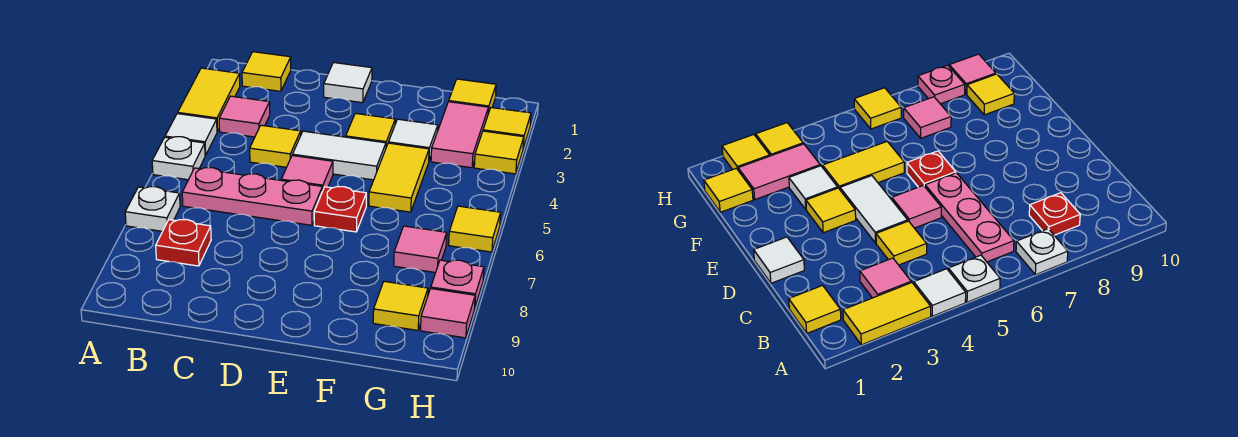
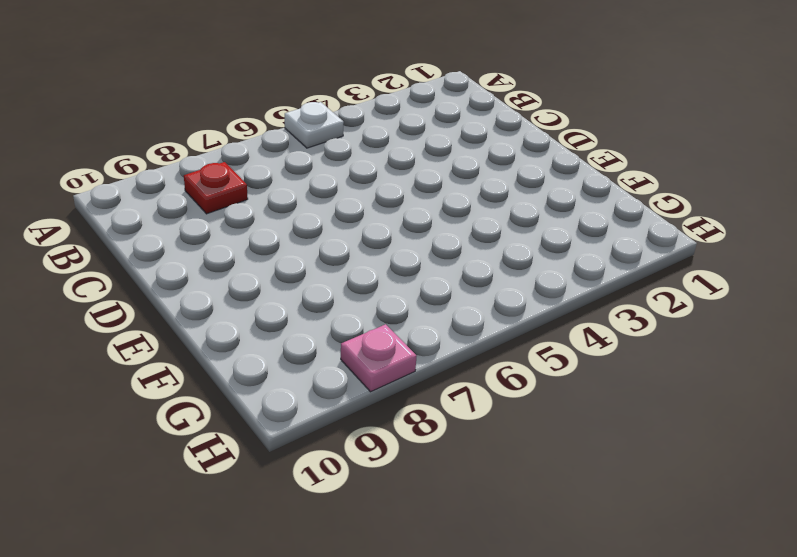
none -> yellow 1x2 tile [178,68,240,132]
none -> white 1x1 tile [165,114,217,156]
none -> white 1x1 plate [125,187,180,231]

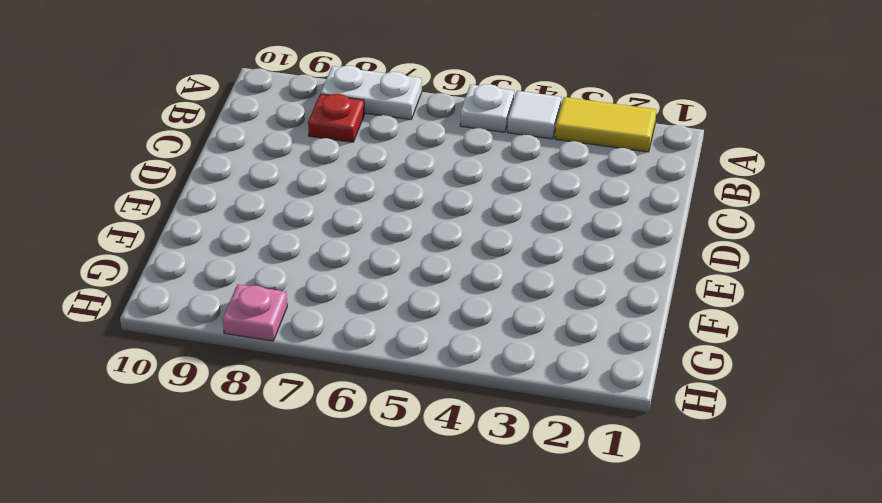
white 1x2 plate [321,66,422,120] -> white 1x1 plate [125,187,180,231]
none -> yellow 1x1 tile [242,52,291,91]
none -> pink 1x1 tile [219,96,270,137]
none -> pink 1x3 plate [182,168,322,225]

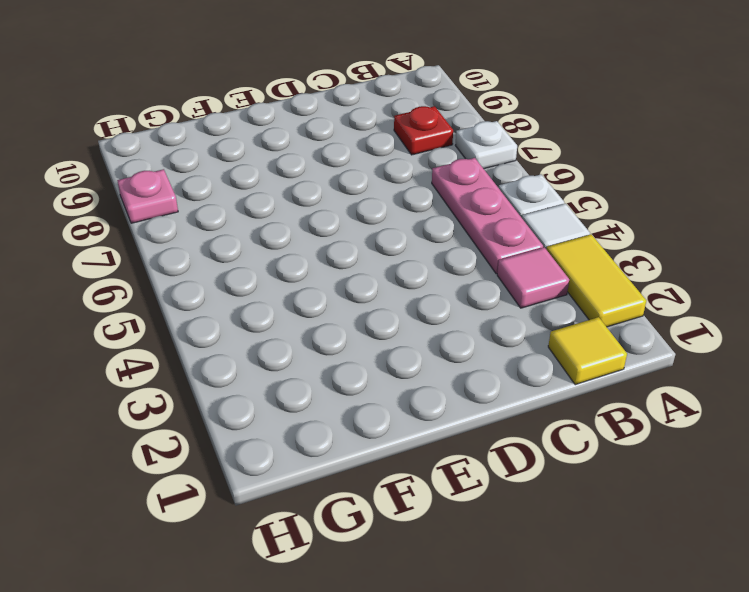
pink 1x3 plate [432,158,543,274] -> pink 1x3 plate turned to [182,168,322,225]
none -> yellow 1x1 tile [250,125,301,167]
none -> white 1x1 tile [324,63,372,103]
none -> white 1x2 tile [292,131,386,180]

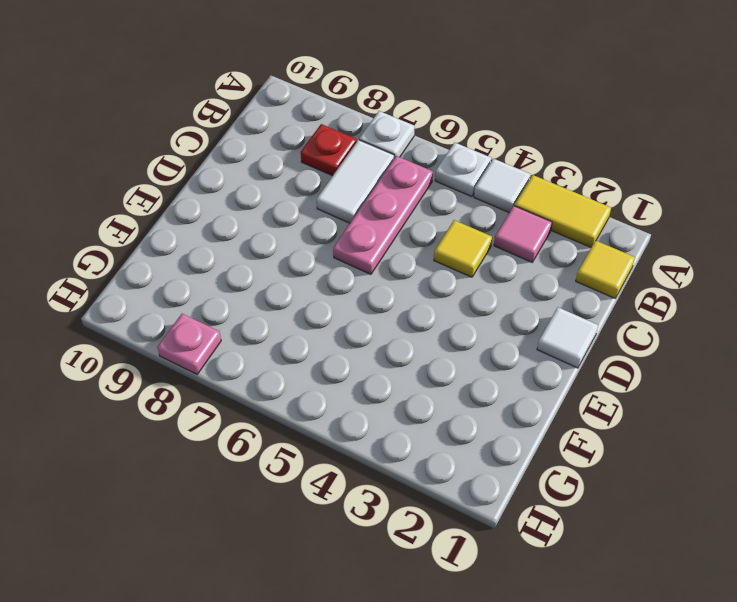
white 1x2 tile [317,140,394,223] -> white 1x2 tile moved to [292,131,386,180]
none -> pink 1x1 tile [281,156,333,191]
none -> yellow 1x1 tile [346,113,395,147]
none -> red 1x1 plate [314,187,366,232]

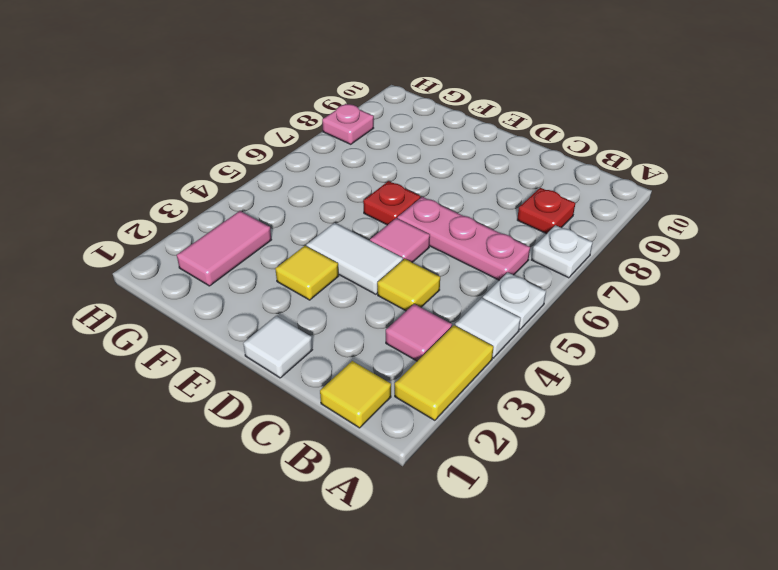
none -> white 1x1 tile [388,119,438,160]
none -> yellow 1x2 tile [369,143,429,212]
none -> yellow 1x1 tile [449,79,496,113]

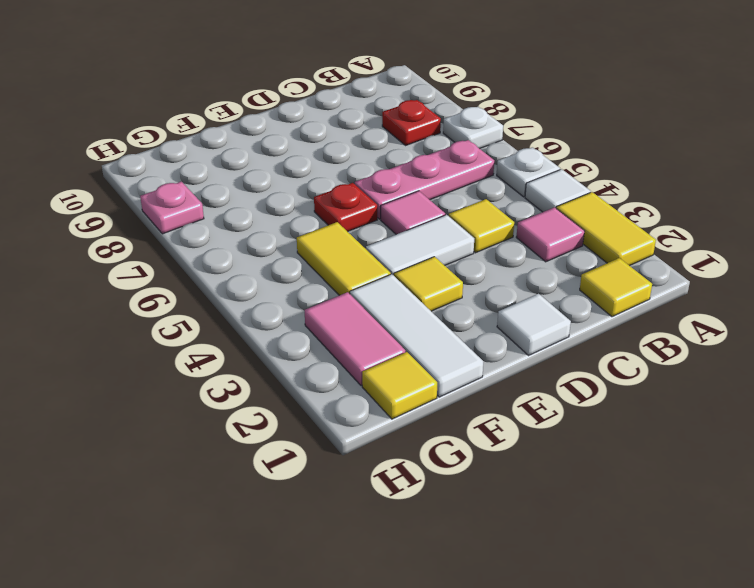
white 1x3 tile [350,274,484,397] -> white 1x1 tile [388,119,438,160]
none -> pink 1x1 tile [394,226,447,273]
none -> yellow 1x1 tile [373,281,428,330]
none -> yellow 1x1 tile [483,108,531,148]

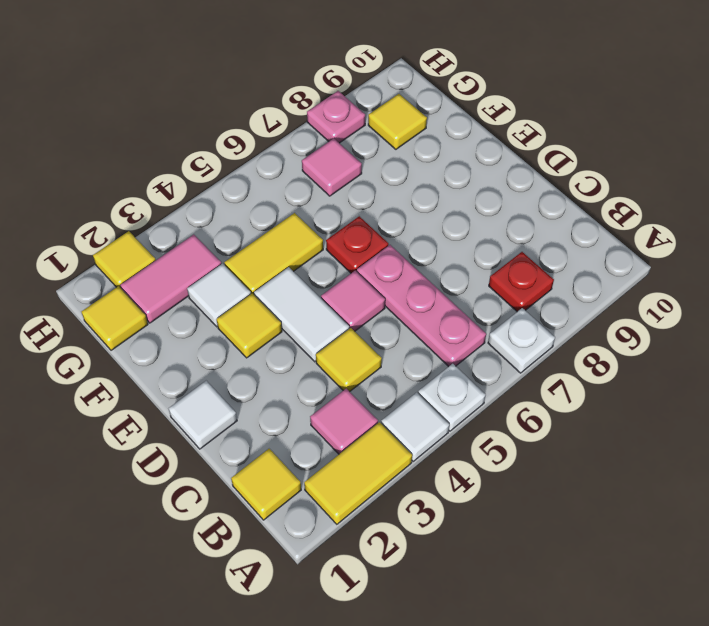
none -> yellow 1x1 tile [474,131,524,174]
none -> yellow 1x1 tile [449,206,501,252]
none -> pink 1x1 tile [421,289,475,338]

